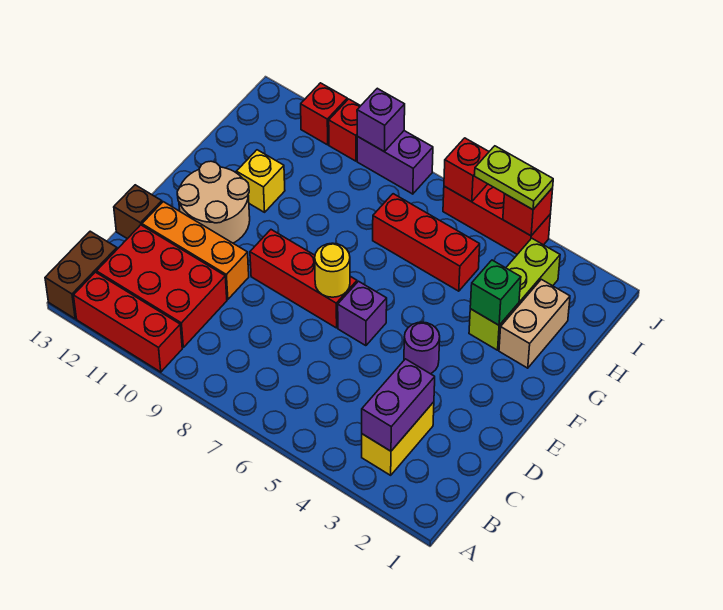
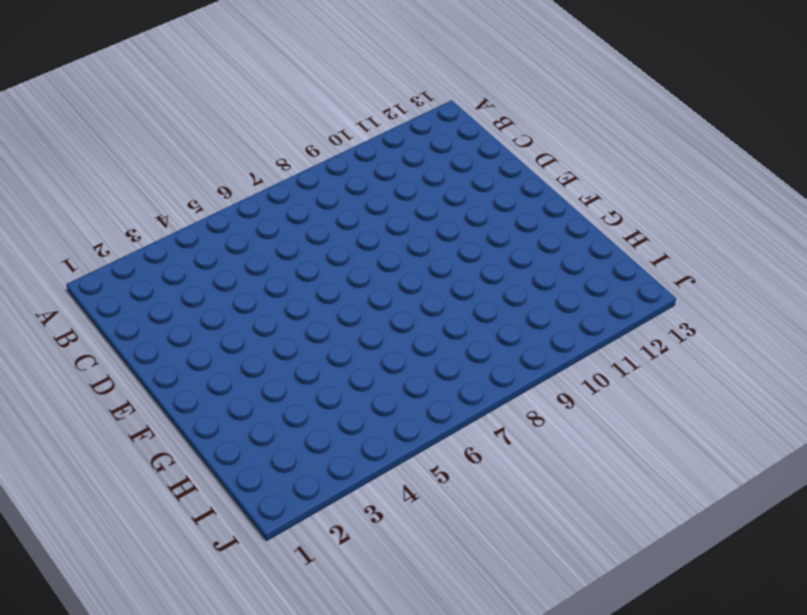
none -> red 1x3 brick [73,272,182,372]
none -> brown 1x2 brick [45,231,117,319]
none -> yellow 1x2 brick [362,402,434,475]

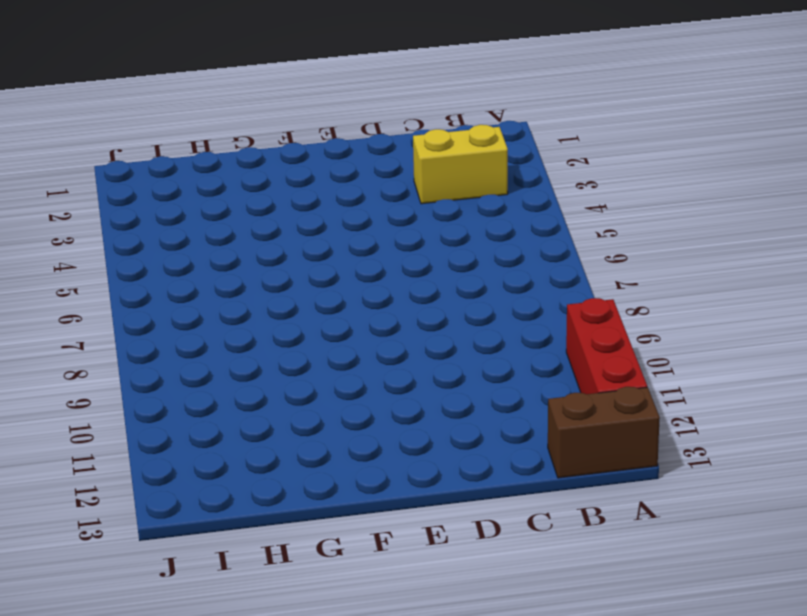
none -> red 2x3 brick [97,225,227,347]
none -> orange 1x3 brick [142,202,249,299]
none -> brown 1x1 brick [114,185,162,239]

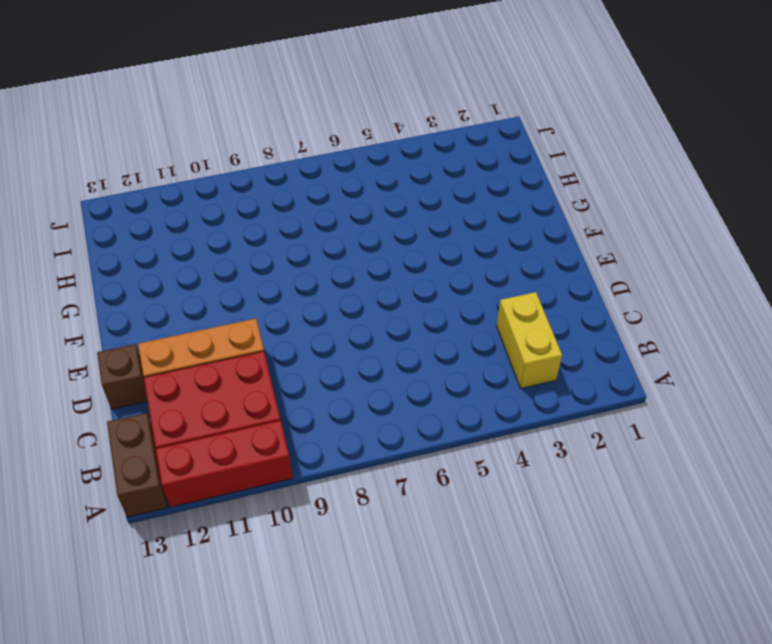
none -> purple 1x1 round brick [404,322,440,374]
none -> purple 1x1 brick [338,281,387,346]
none -> red 1x3 brick [250,230,357,328]

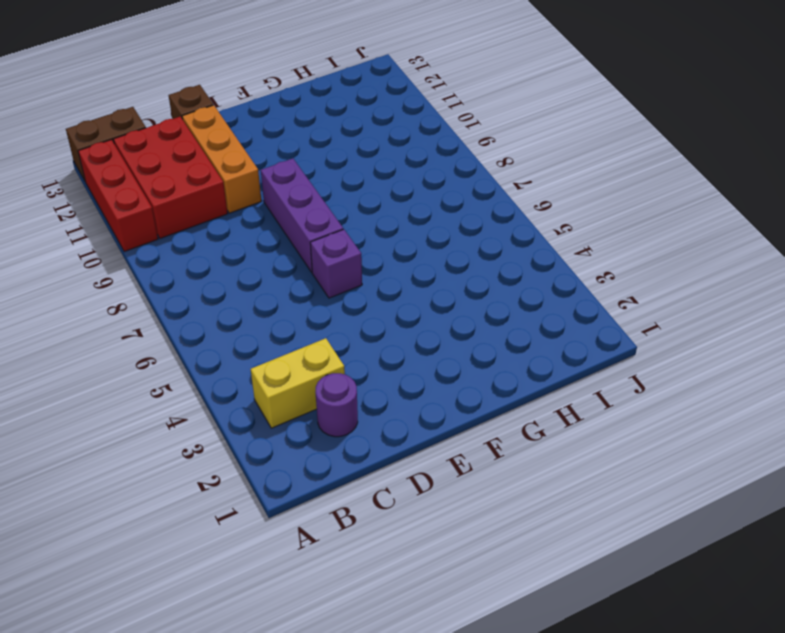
purple 1x1 round brick [315,373,358,437] -> purple 1x1 round brick moved to [404,322,440,374]
purple 1x3 brick [261,159,343,272] -> red 1x3 brick [250,230,357,328]
none -> tan 2x2 round brick [177,161,250,243]
none -> tan 1x2 brick [499,279,570,368]
none -> lime 1x3 brick [469,238,560,350]

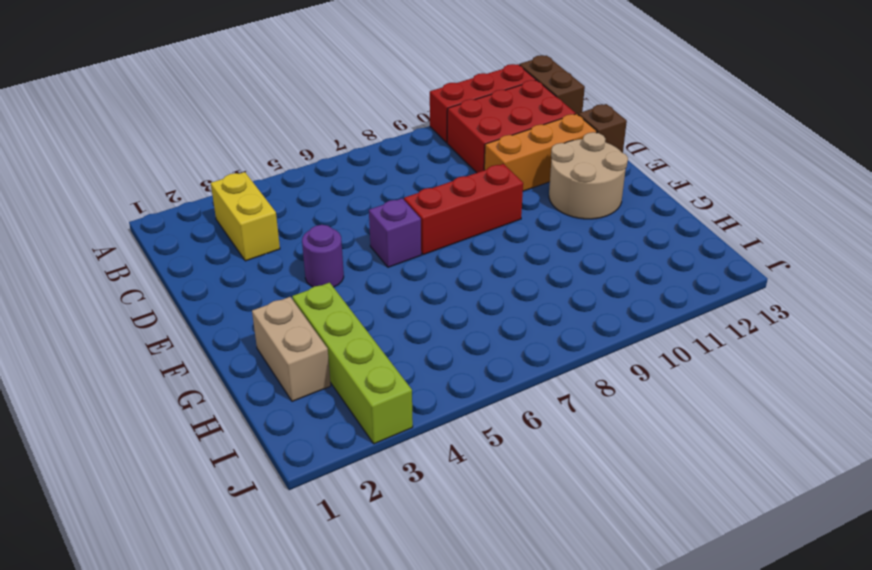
lime 1x4 brick [292,282,413,444] -> lime 1x3 brick [469,238,560,350]
none -> yellow 1x1 brick [236,150,285,212]
none -> red 1x3 brick [373,194,480,291]
none -> red 1x3 brick [443,184,551,254]

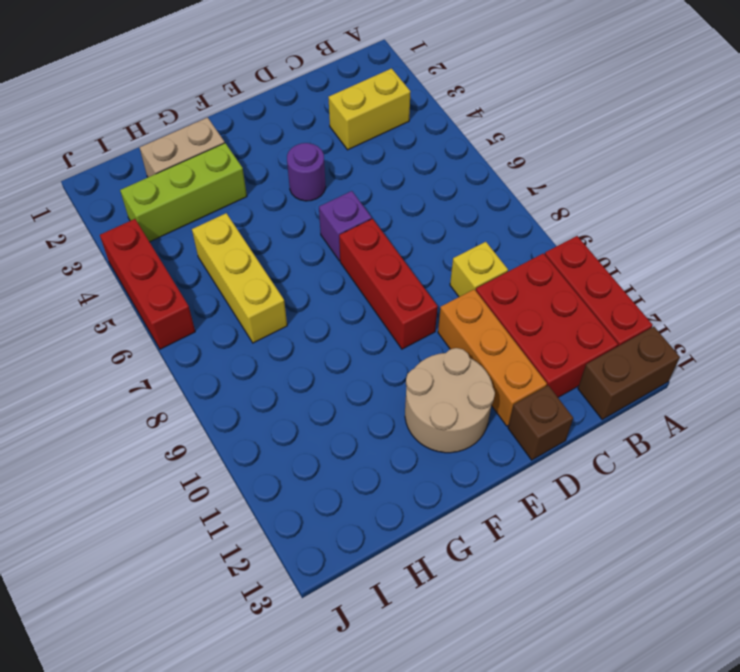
yellow 1x1 brick [450,242,508,297] -> yellow 1x1 brick moved to [236,150,285,212]
yellow 1x3 brick [192,213,287,343] -> red 1x3 brick [373,194,480,291]
none -> purple 1x2 brick [357,131,433,194]
none -> red 1x1 brick [329,99,360,161]
none -> red 1x1 brick [301,83,347,145]

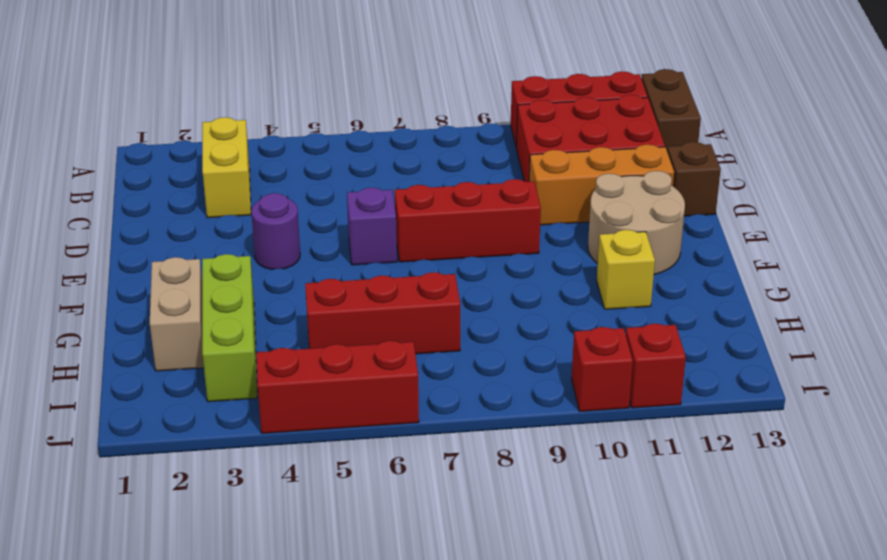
none -> purple 1x2 brick [357,131,433,194]
none -> purple 1x2 brick [362,359,435,451]
none -> yellow 1x1 round brick [315,243,350,297]

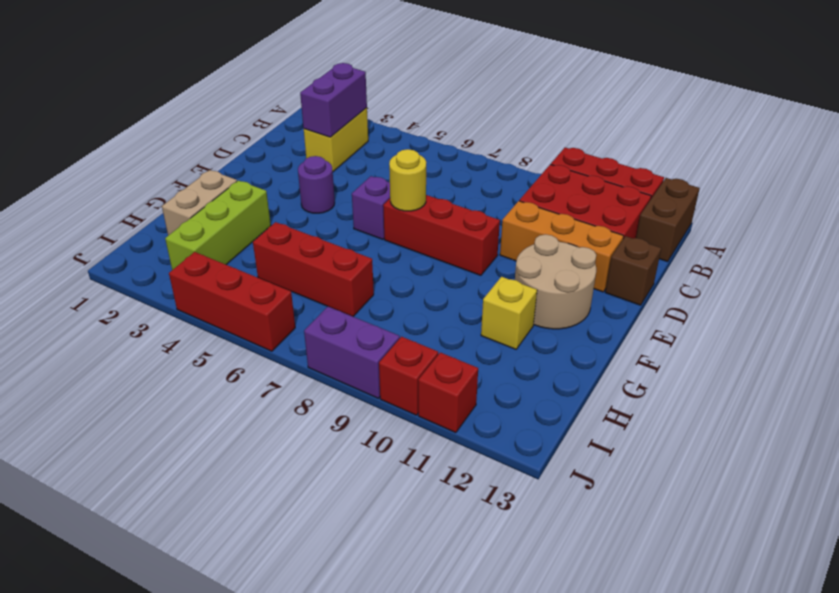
none -> green 1x1 brick [470,260,521,325]
none -> red 1x1 brick [503,188,553,236]
none -> red 1x1 brick [444,138,489,202]

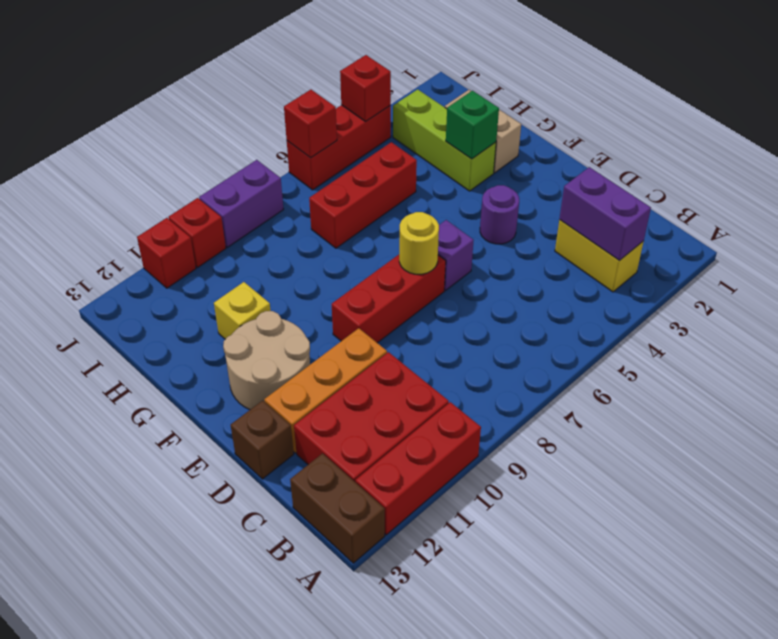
none -> purple 1x1 brick [357,88,405,152]
none -> lime 1x2 plate [475,146,553,210]

